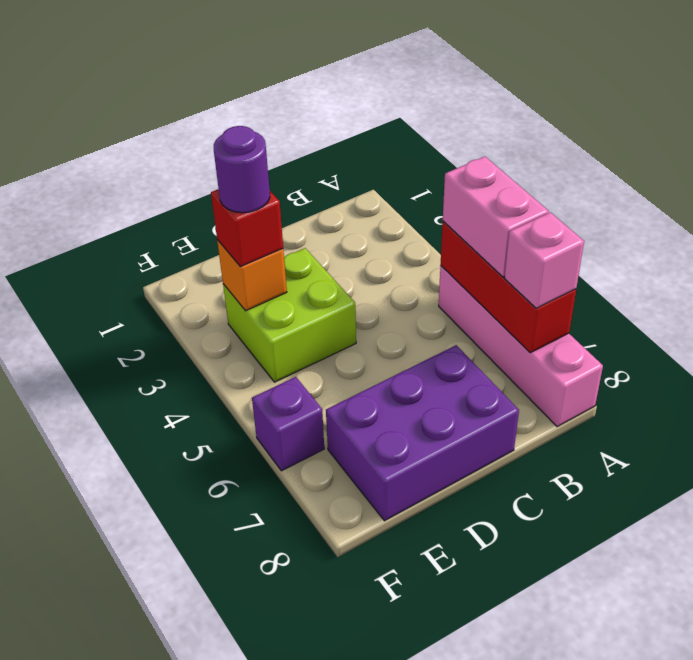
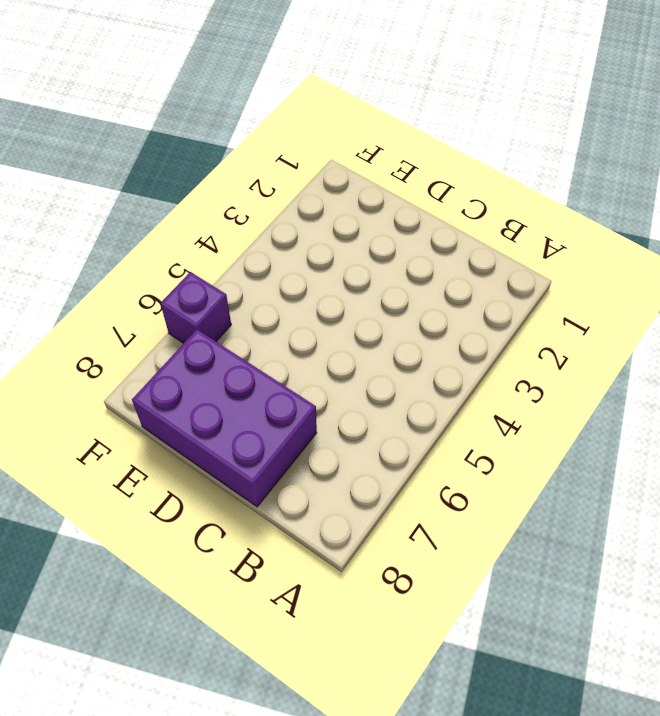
none -> pink 1x4 brick [439,266,603,427]
none -> lime 2x2 brick [223,248,356,382]

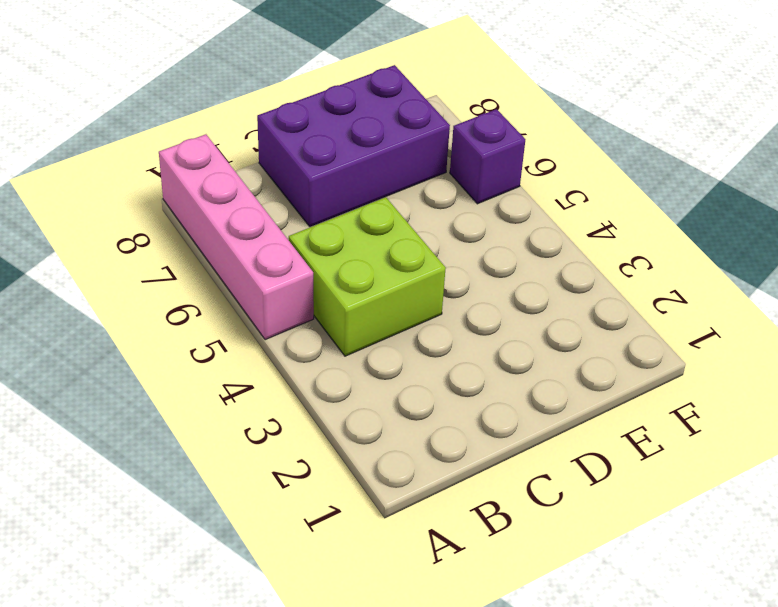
lime 2x2 brick [289,197,446,356] -> lime 2x2 brick moved to [223,248,356,382]
none -> red 1x3 brick [441,221,576,353]
none -> orange 1x1 brick [217,240,287,311]

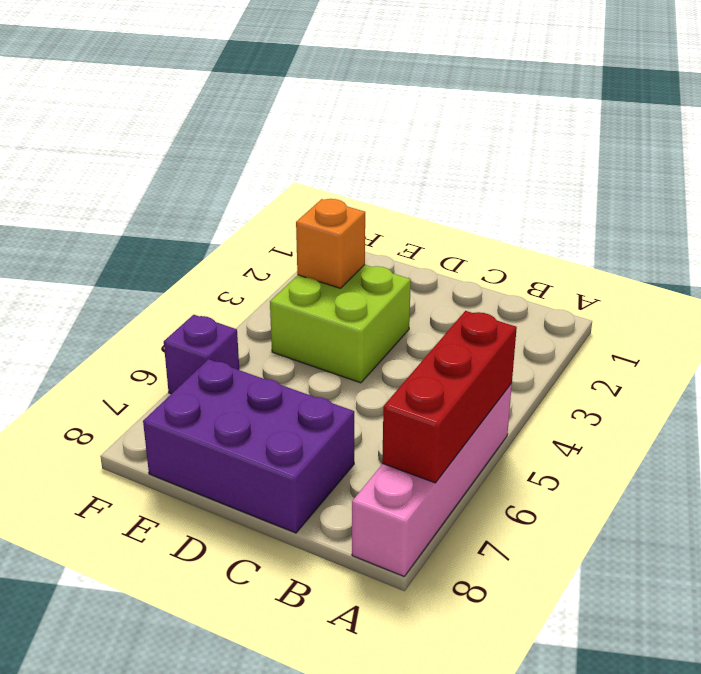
none -> pink 1x2 brick [443,156,549,277]
none -> pink 1x1 brick [504,212,584,308]

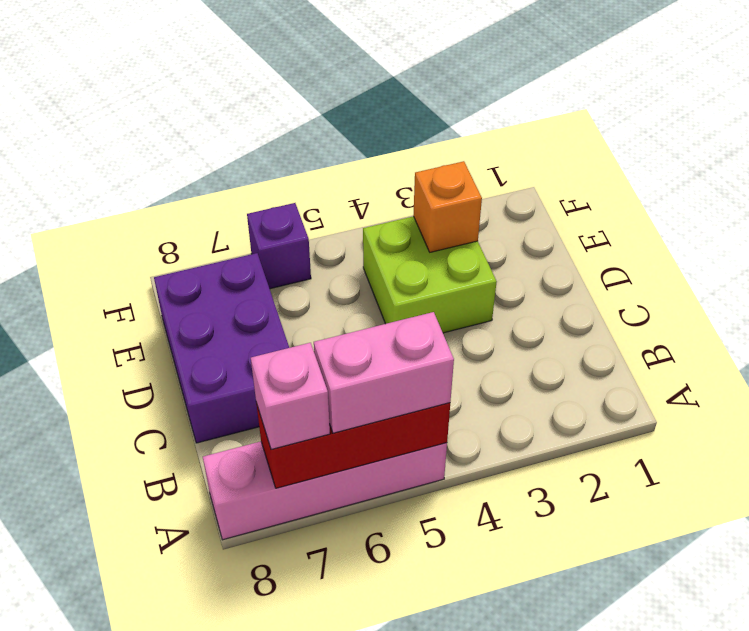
none -> red 1x1 brick [211,189,283,267]
none -> purple 1x1 round brick [214,126,270,213]

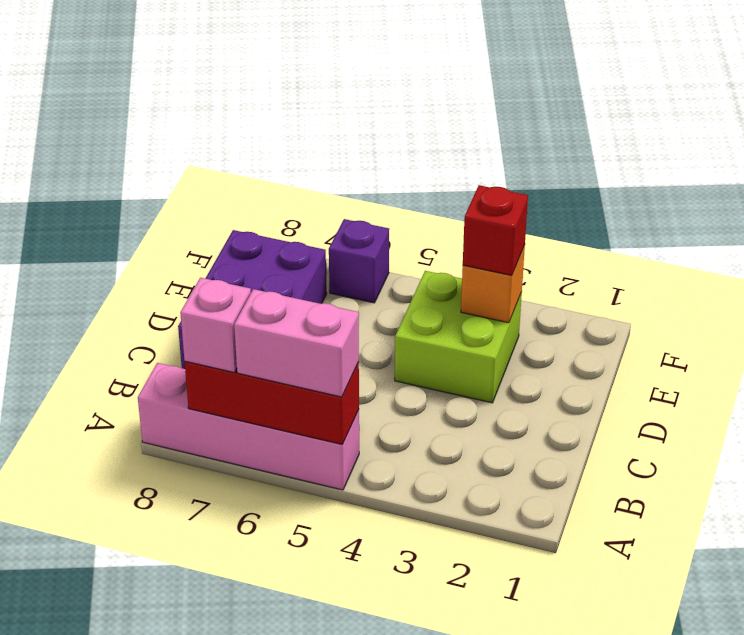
none -> purple 1x1 round brick [214,126,270,213]

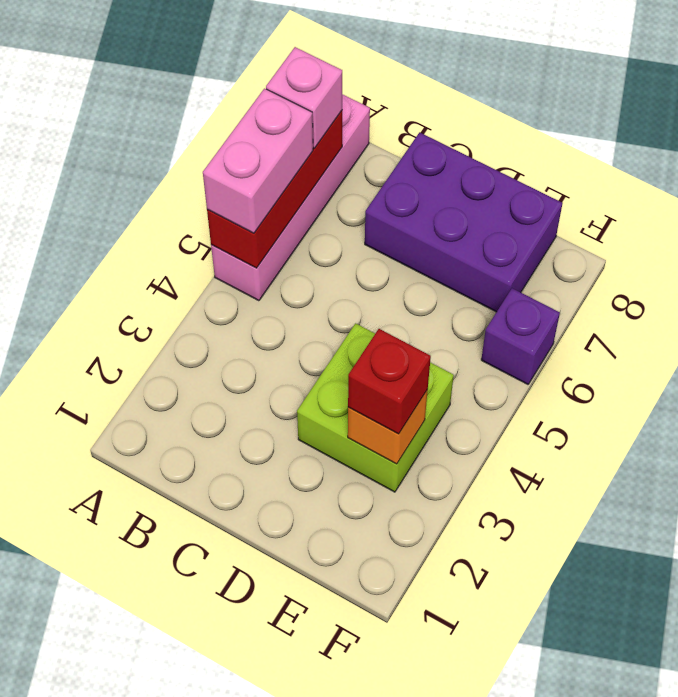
none -> purple 1x1 round brick [214,126,270,213]

